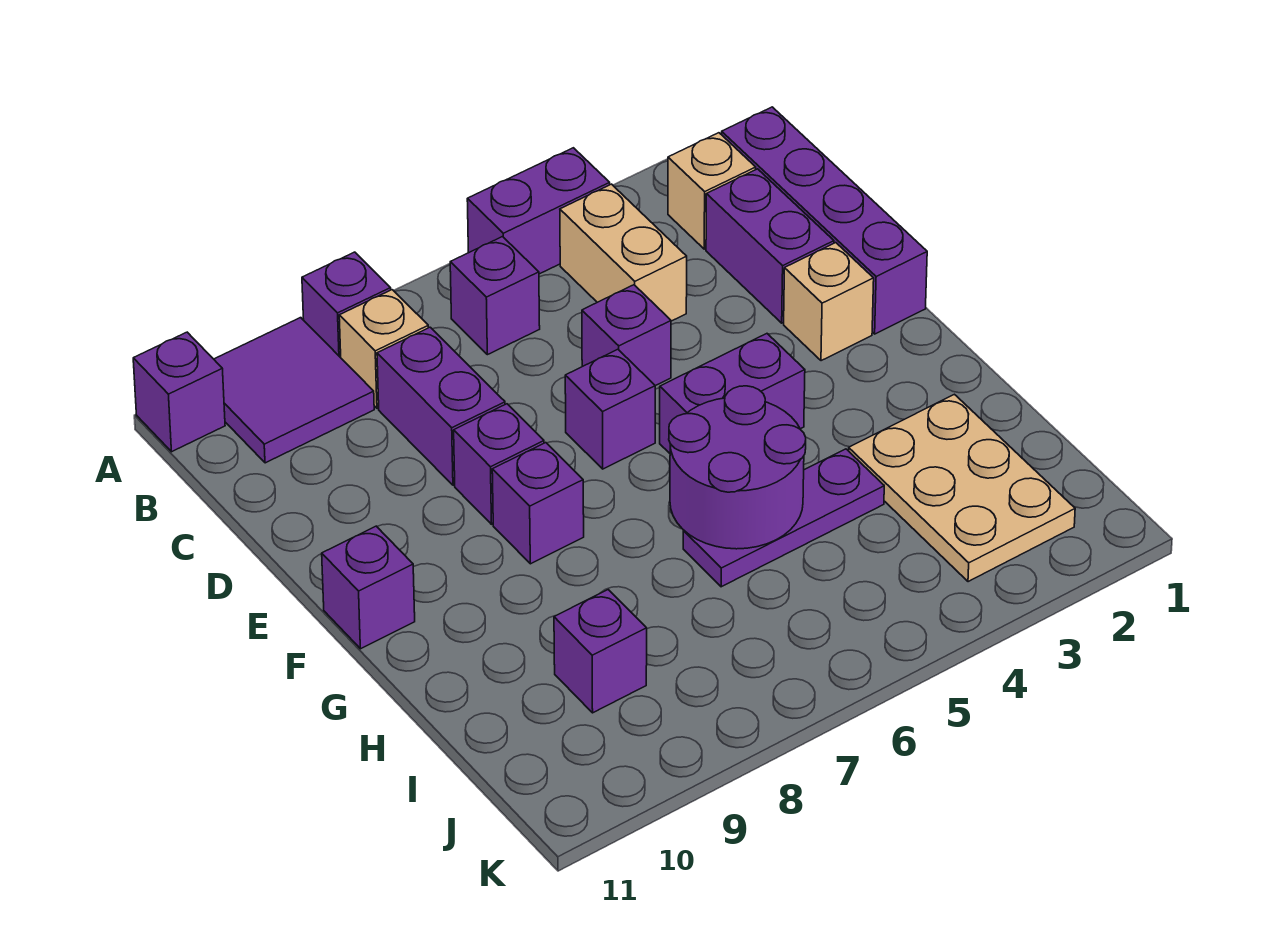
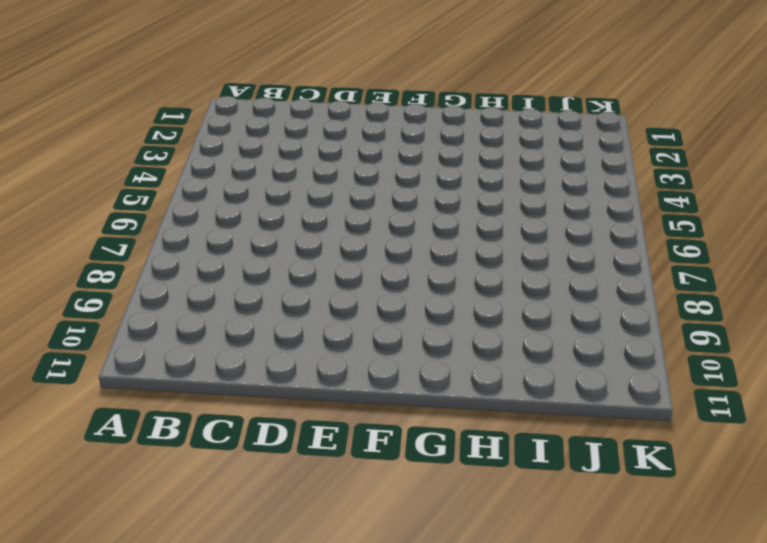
none -> purple 1x2 brick [467,148,610,274]
none -> purple 1x1 brick [302,252,391,358]
none -> purple 2x2 tile [214,318,374,463]

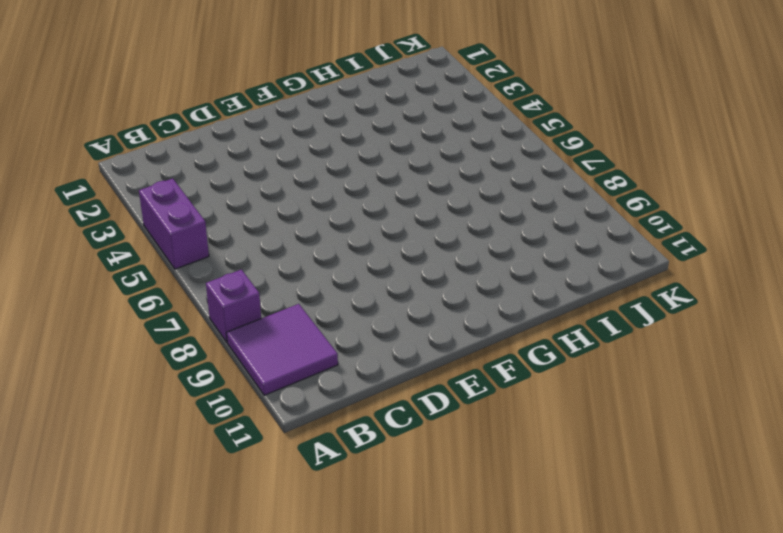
none -> purple 1x1 brick [133,332,225,452]
none -> purple 1x4 brick [722,107,927,334]
none -> tan 1x1 brick [668,133,756,249]

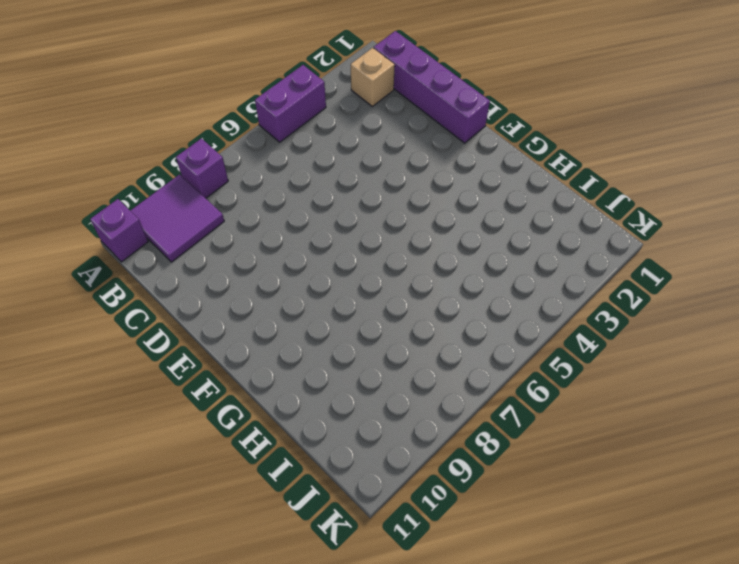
none -> tan 1x2 brick [560,184,687,321]
none -> purple 1x1 brick [450,237,540,355]
none -> tan 1x1 brick [339,290,428,408]

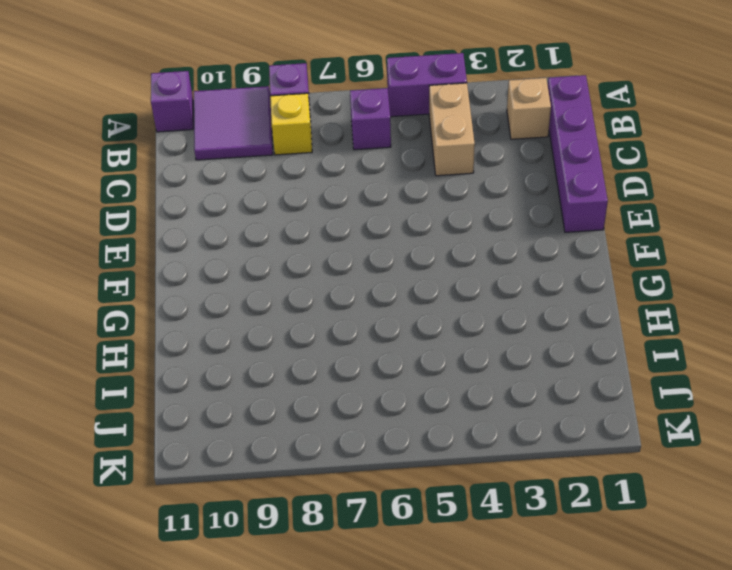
yellow 1x1 brick [270,93,312,155] -> tan 1x1 brick [339,290,428,408]
none -> purple 1x2 brick [706,169,834,323]
none -> purple 1x2 brick [377,327,505,485]
none -> purple 1x1 brick [582,285,671,386]

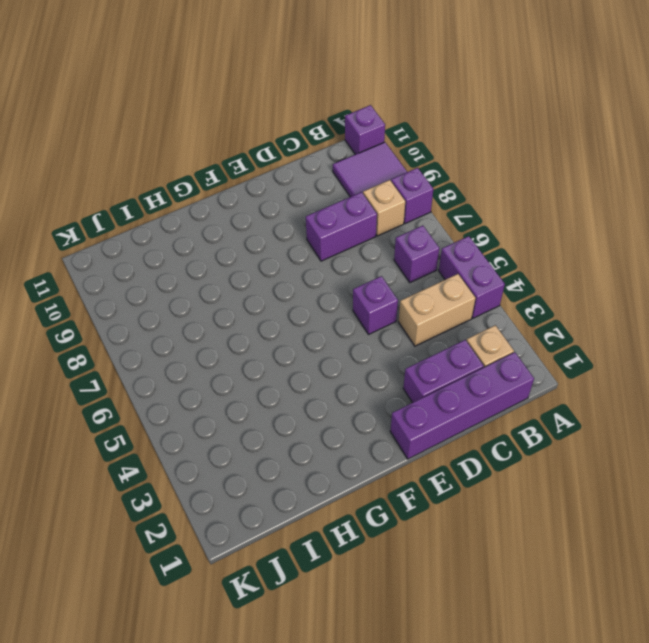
none -> tan 1x1 brick [784,243,874,361]
none -> purple 1x1 brick [565,349,655,469]
none -> purple 1x1 brick [454,404,544,524]

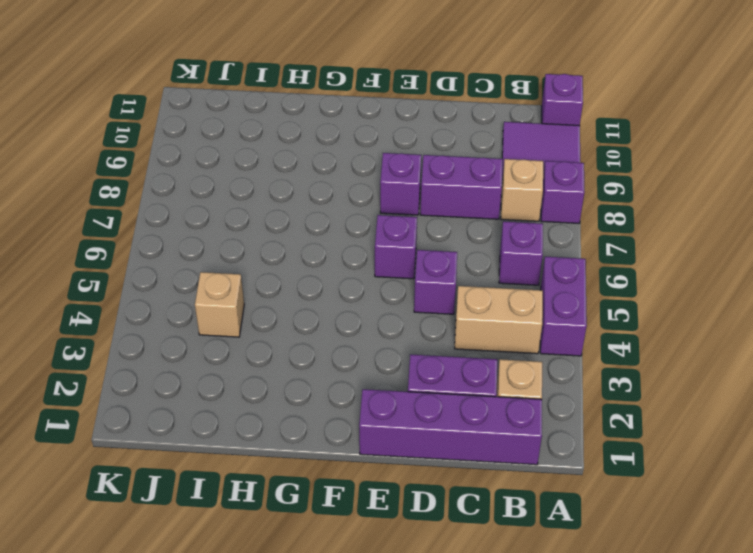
tan 1x1 brick [195,272,244,337] -> tan 1x1 brick moved to [784,243,874,361]
none -> purple 1x2 brick [660,334,805,453]
none -> purple 1x1 brick [492,443,584,564]
none -> purple 1x1 brick [322,526,415,649]

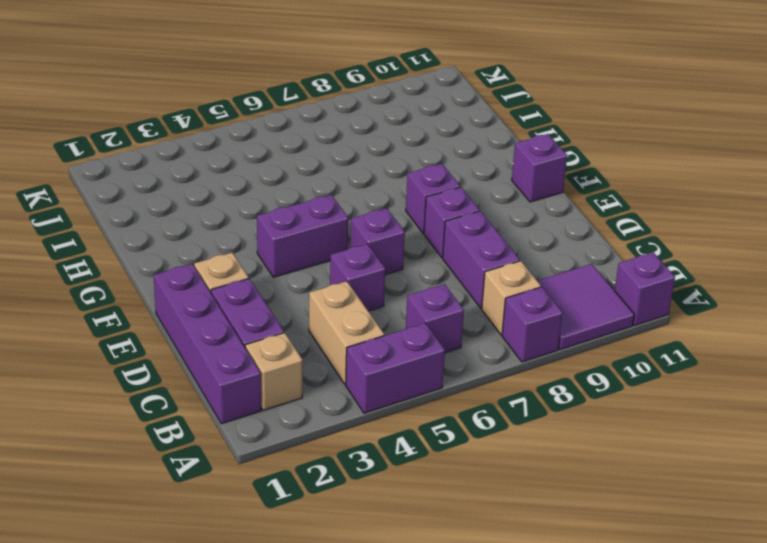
none -> tan 2x3 plate [849,394,1075,582]
none -> purple 1x3 plate [683,449,884,587]
none -> purple 1x1 brick [554,590,647,713]

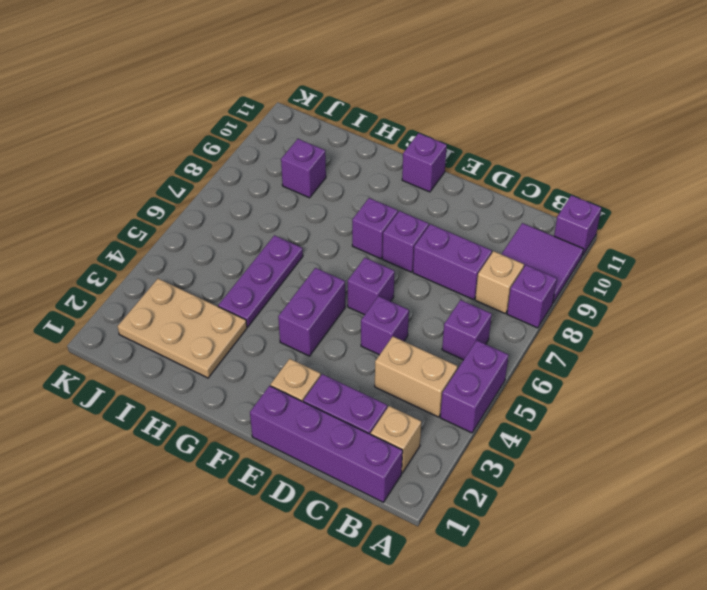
none -> purple 2x2 round brick [669,386,806,549]

